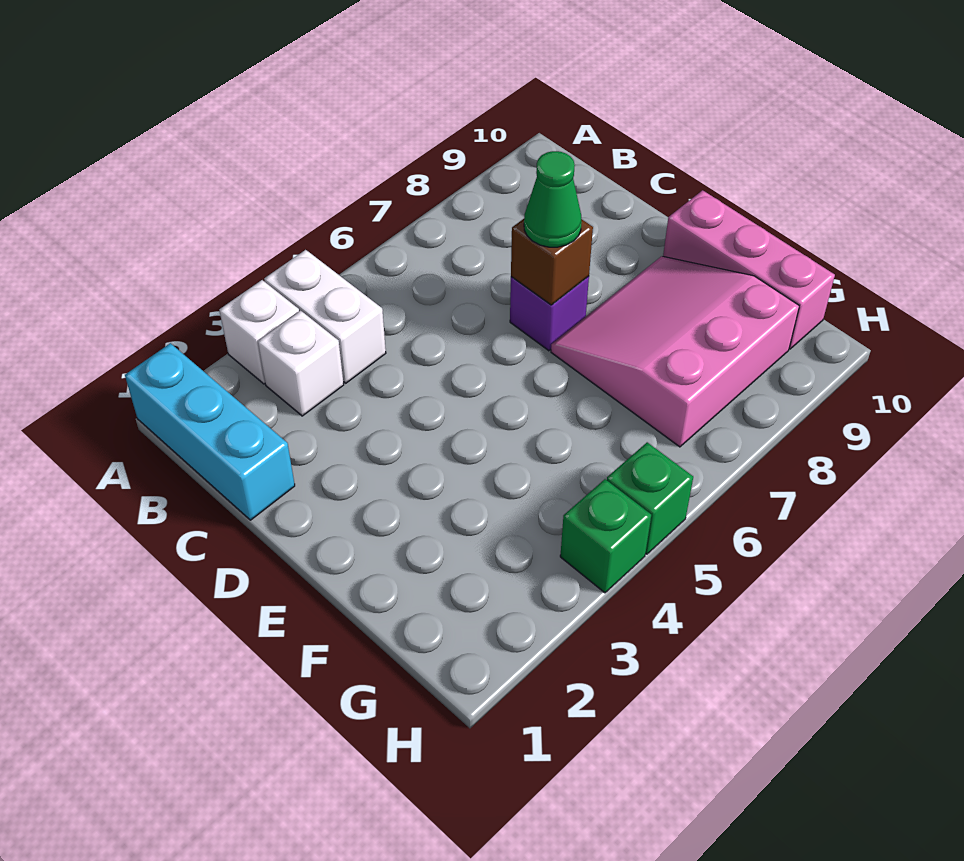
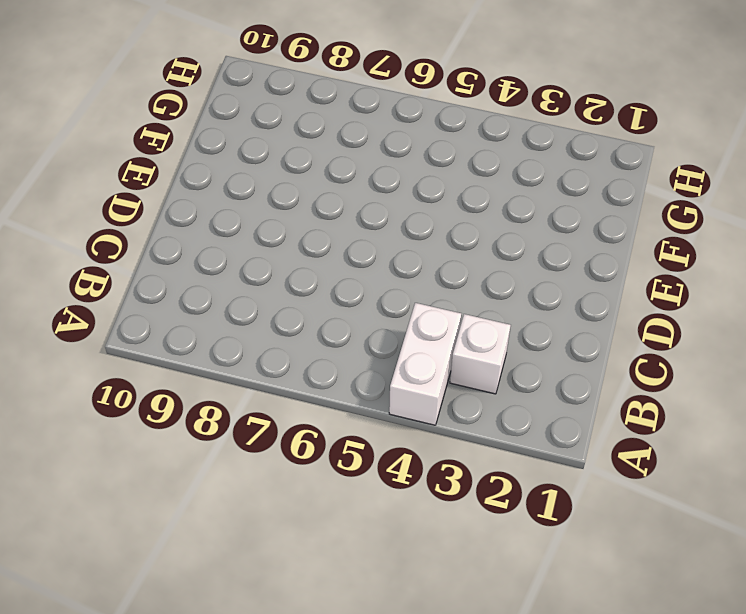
none -> cyan 1x3 brick [125,343,295,520]
none -> white 1x1 brick [219,280,299,384]

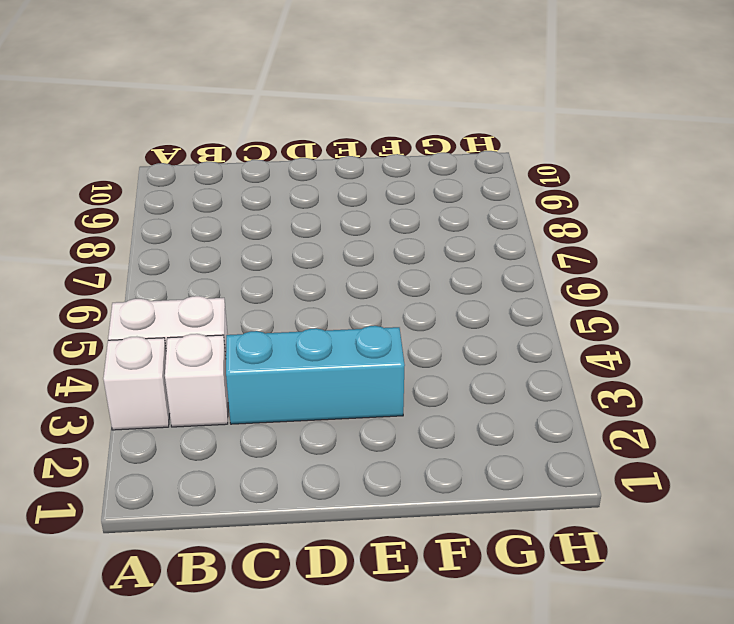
cyan 1x3 brick [226,326,405,424] -> cyan 1x3 brick moved to [125,343,295,520]
none -> purple 1x1 brick [510,276,589,351]
none -> pink 3x3 slope [551,256,799,447]

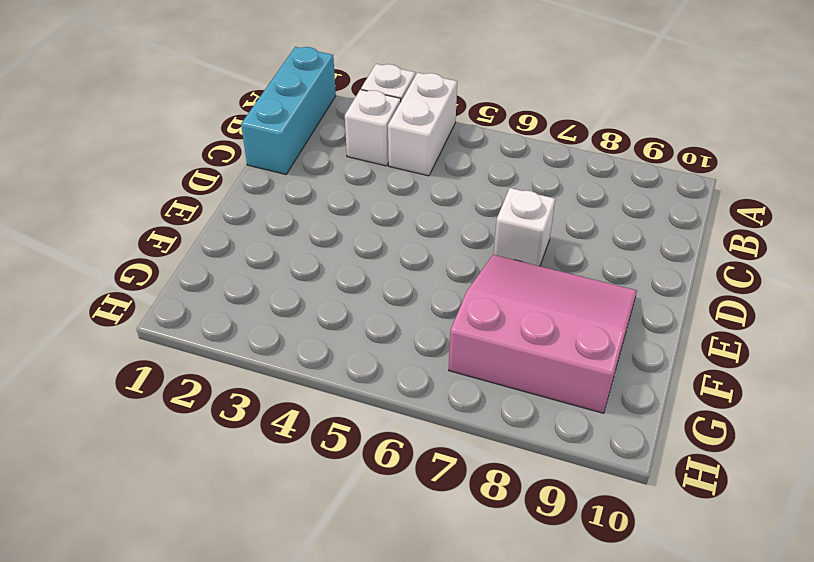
white 1x1 brick [494,188,555,266] -> purple 1x1 brick [510,276,589,351]
none -> pink 1x3 brick [663,190,835,349]
none -> green 1x1 brick [560,479,651,593]

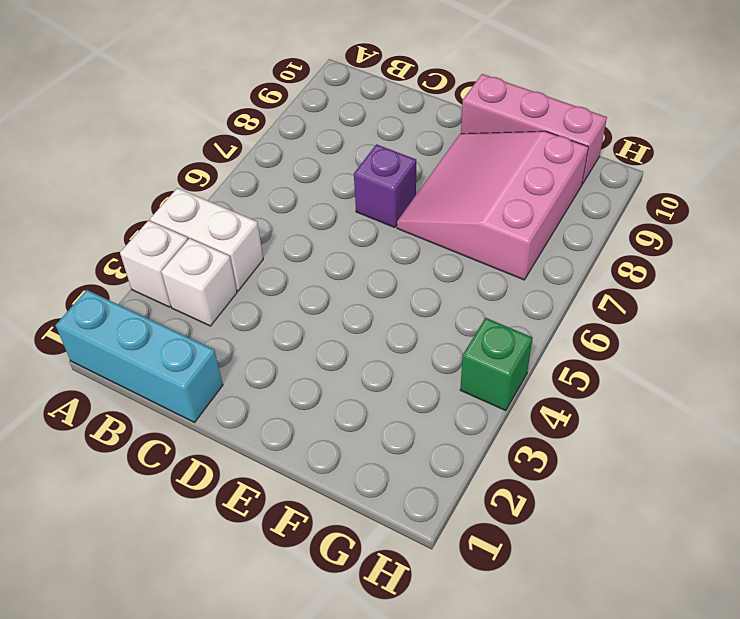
none -> green 1x1 brick [607,442,693,554]
none -> brown 1x1 brick [511,219,593,305]

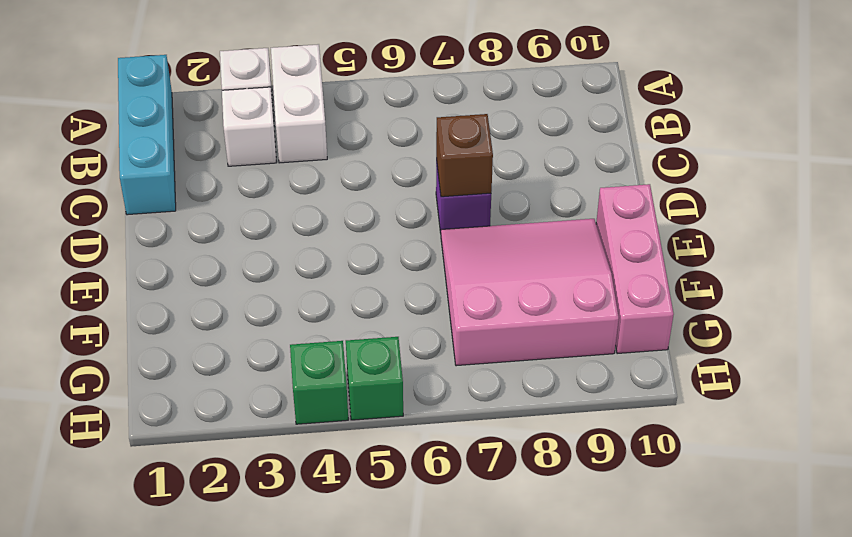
none -> green 1x1 cone [524,151,582,247]

